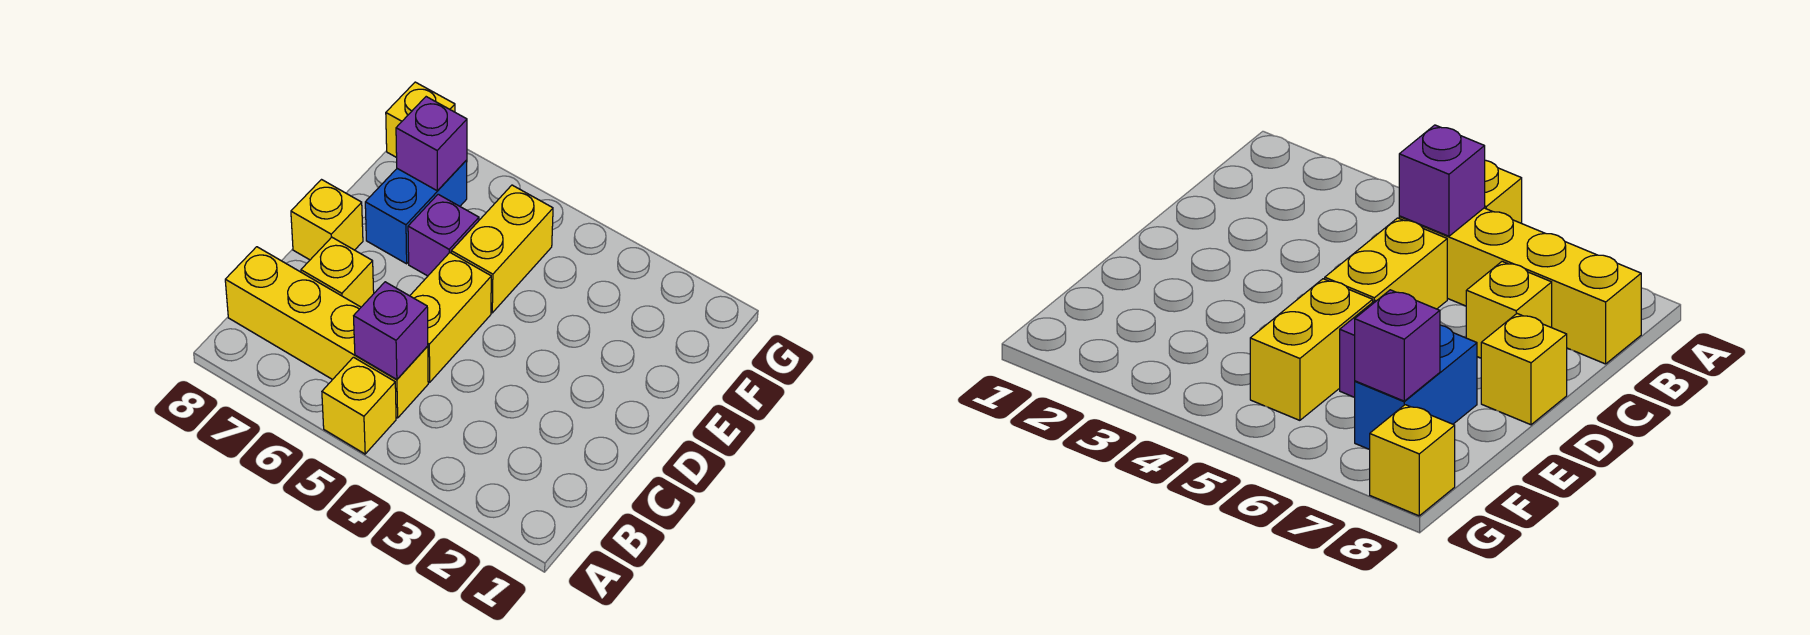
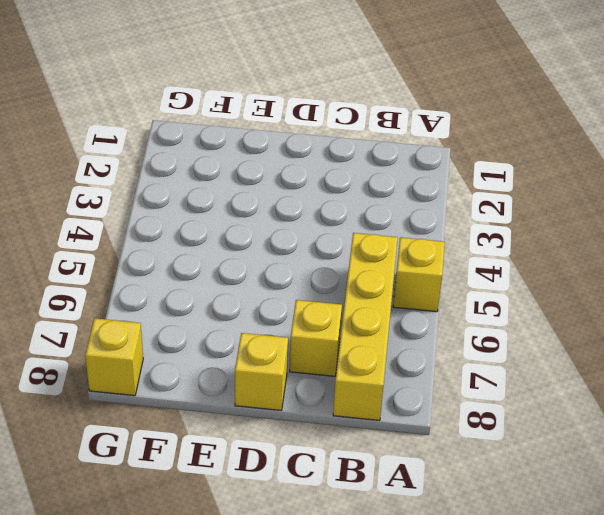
none -> yellow 1x2 brick [410,253,491,382]
none -> yellow 1x2 brick [451,185,553,313]

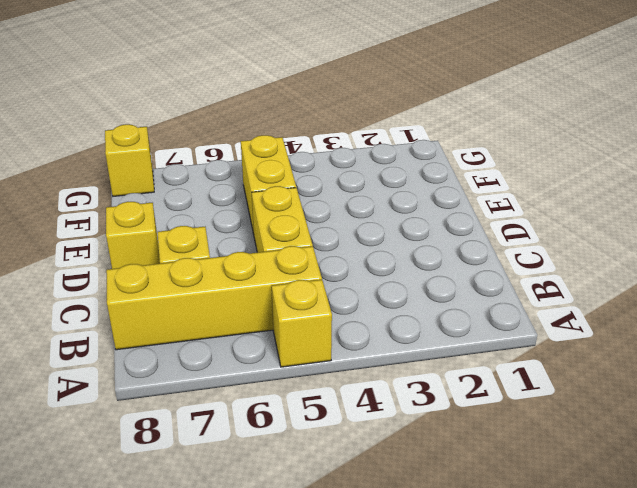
none -> purple 1x1 brick [408,194,479,276]
none -> blue 1x2 brick [365,160,467,264]

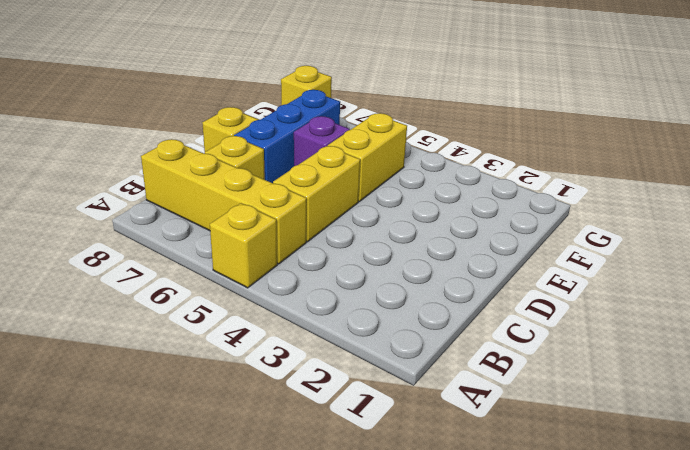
blue 1x3 brick [234,90,340,183] -> blue 1x2 brick [365,160,467,264]
none -> purple 1x1 brick [354,282,428,379]
none -> purple 1x1 brick [396,97,467,191]

